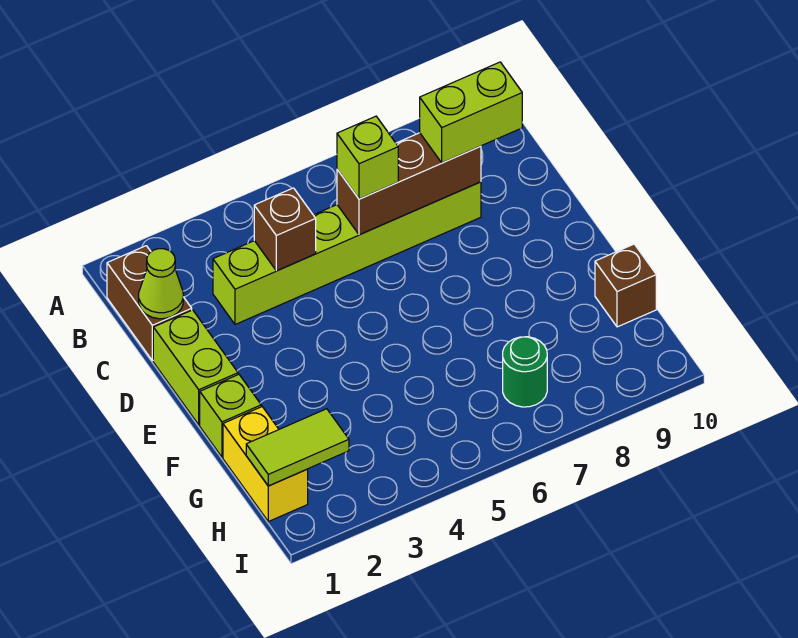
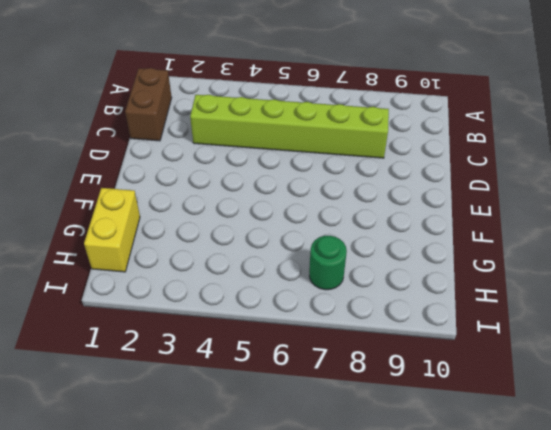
none -> lime 1x2 brick [153,310,238,425]
none -> lime 1x1 brick [200,375,261,457]
none -> brown 1x1 brick [595,244,656,327]

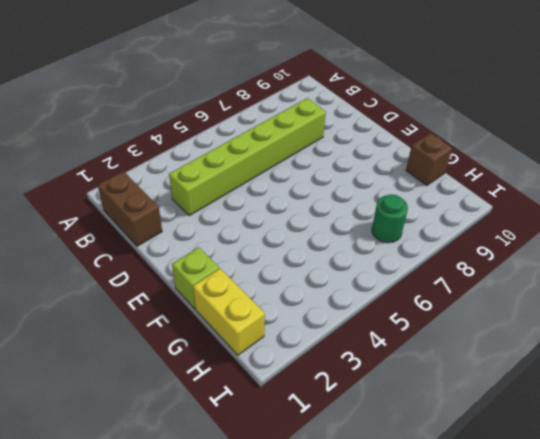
none -> lime 1x2 brick [153,310,238,425]
none -> lime 1x1 cone [139,249,183,319]
none -> brown 1x1 brick [254,188,316,271]

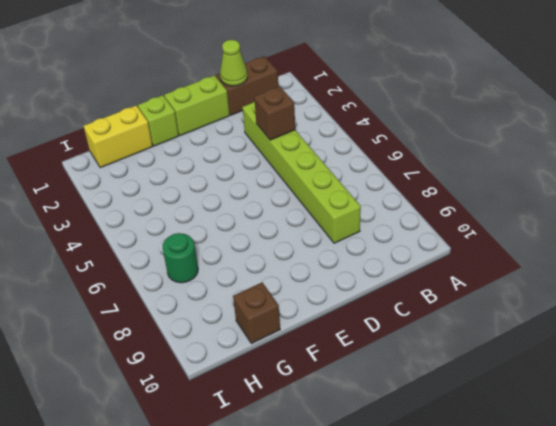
none -> brown 1x3 brick [337,133,481,235]
none -> lime 1x2 tile [246,409,349,486]
none -> lime 1x1 brick [337,116,398,199]

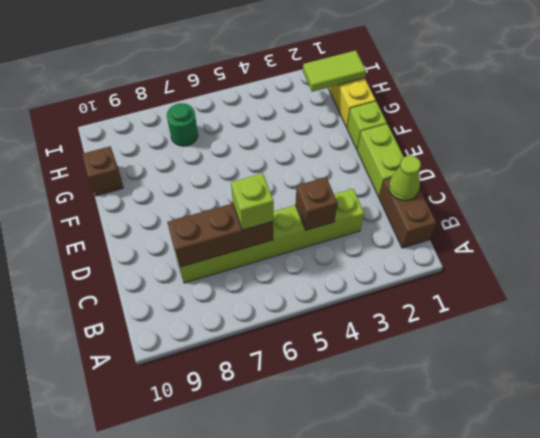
none -> lime 1x2 brick [420,62,522,163]

